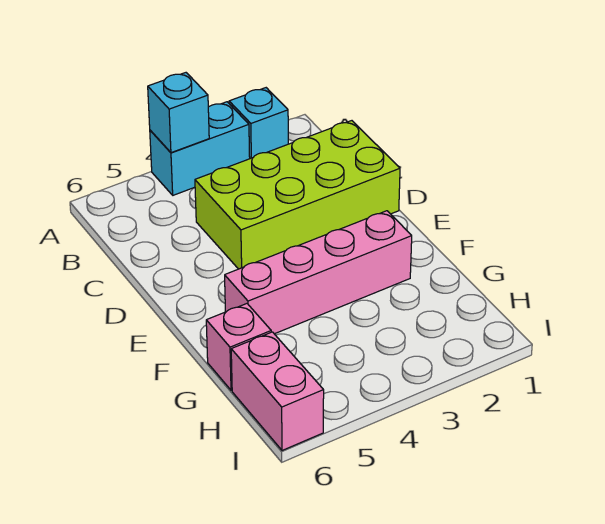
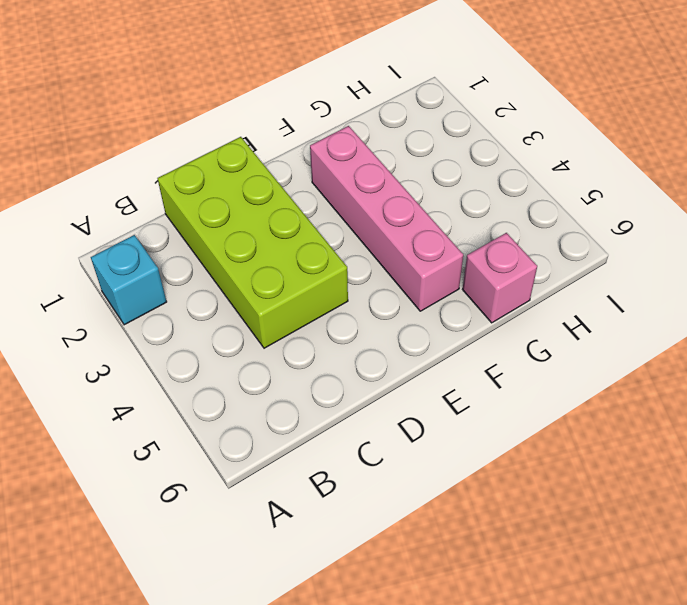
none -> cyan 1x2 brick [150,102,250,195]
none -> pink 1x2 brick [231,332,324,450]

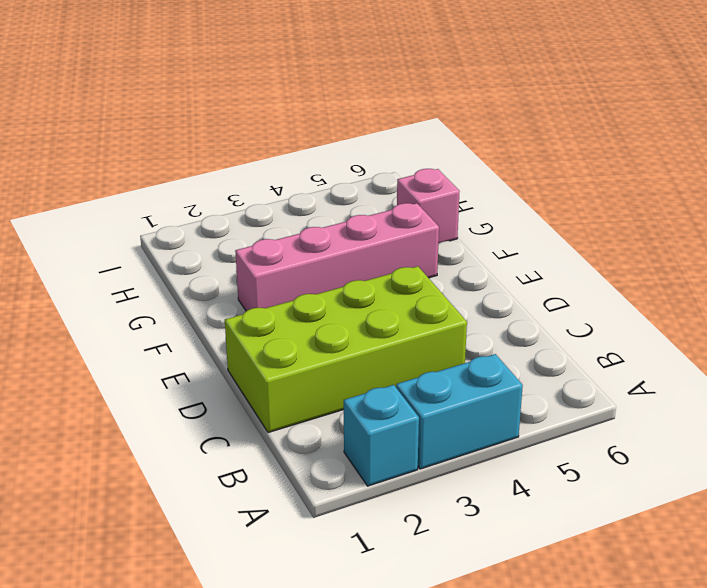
none -> pink 1x2 brick [231,332,324,450]
none -> cyan 1x1 brick [148,73,209,153]

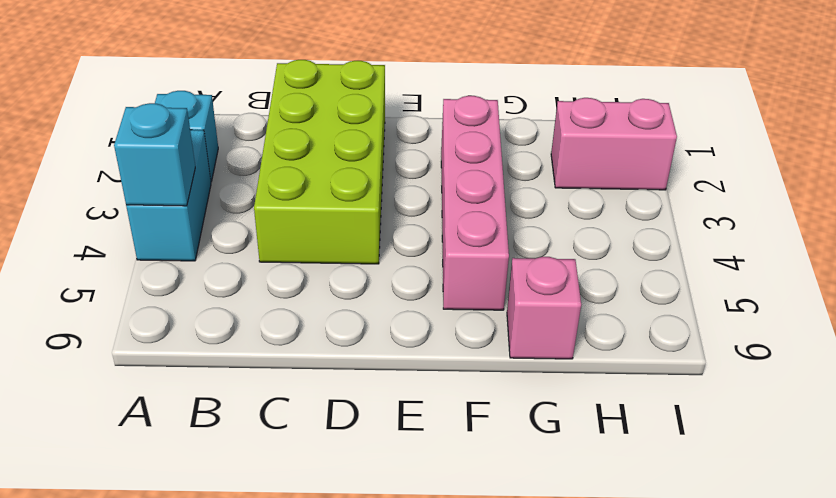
pink 1x2 brick [551,98,677,190] -> pink 1x2 brick moved to [231,332,324,450]

